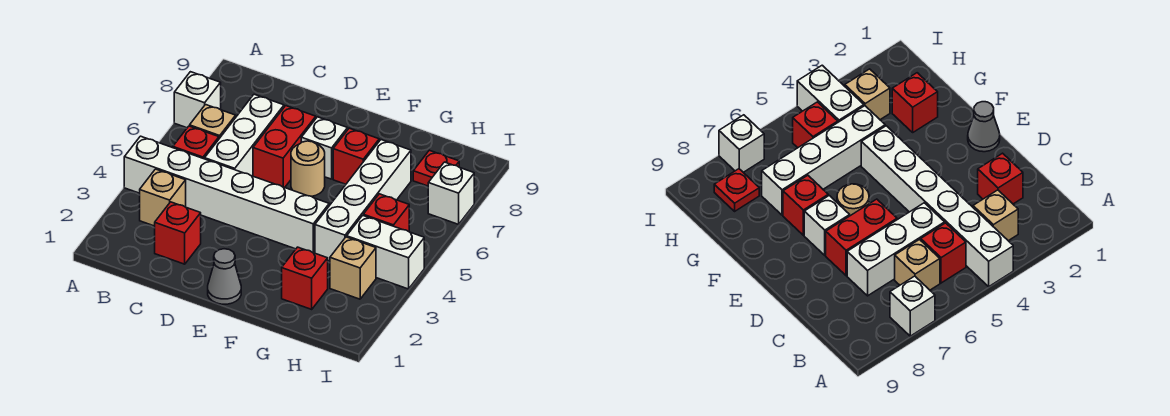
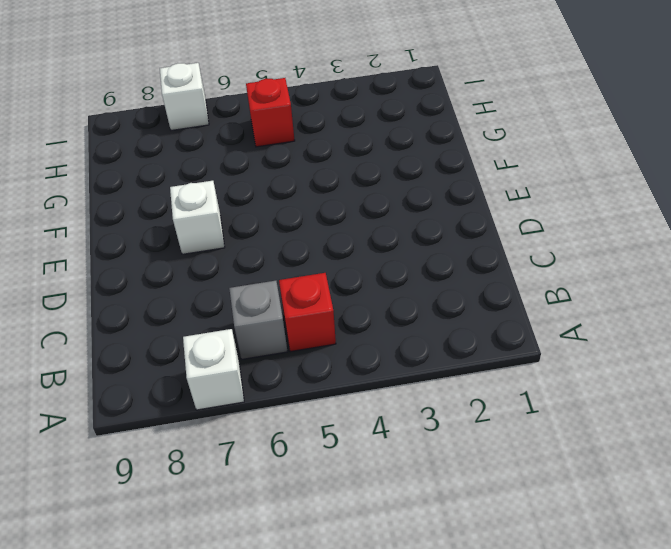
grey 1x1 brick [229,281,288,359] -> tan 1x1 brick [190,105,236,139]
none -> white 1x6 brick [124,136,329,253]
none -> tan 1x1 brick [140,169,186,226]
none -> red 1x1 brick [155,202,201,264]

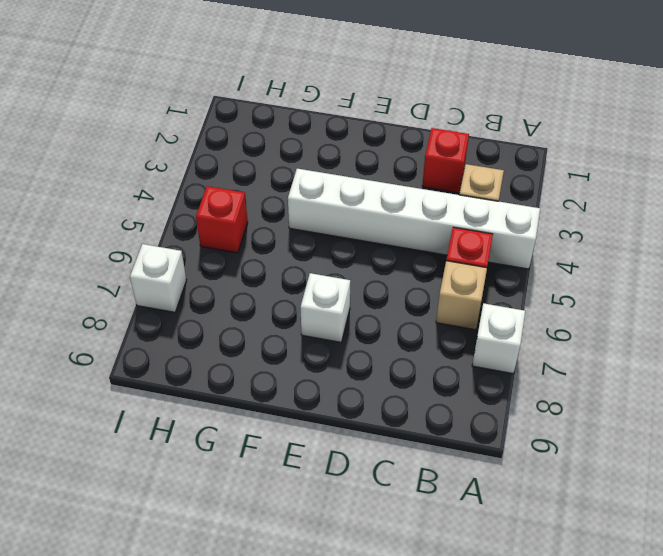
none -> white 1x3 brick [205,94,284,176]
none -> red 1x2 brick [253,106,316,188]
none -> grey 1x1 cone [208,249,241,304]

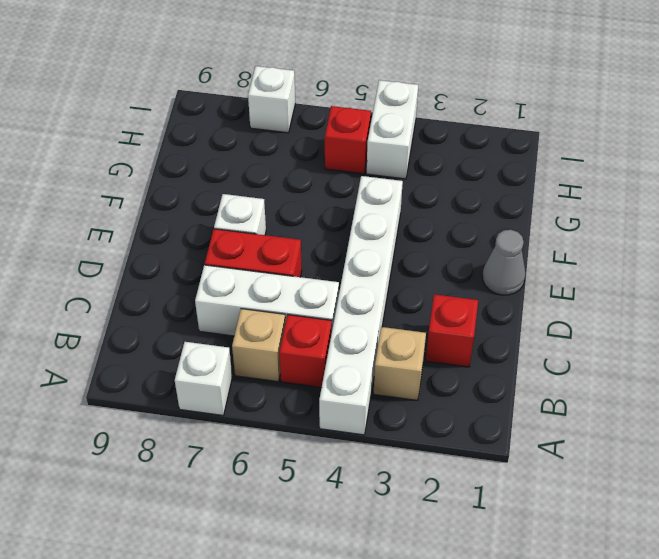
none -> tan 1x1 round brick [291,141,325,196]
none -> red 1x1 brick [333,128,379,184]
none -> red 1x1 brick [282,247,328,309]

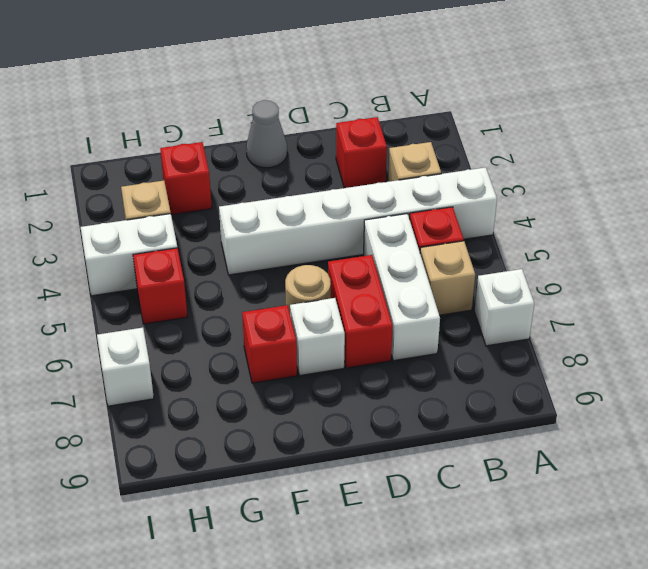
none -> white 1x4 brick [315,140,411,261]
none -> red 1x1 plate [413,150,459,186]

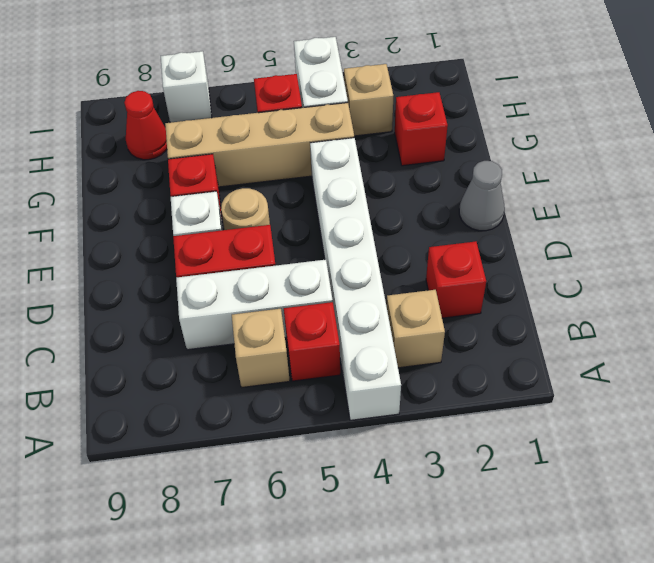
tan 1x4 brick [165,103,354,187] -> white 1x4 brick [315,140,411,261]
red 1x1 cone [124,91,167,160] -> red 1x1 plate [413,150,459,186]
none -> white 1x1 brick [174,72,221,128]

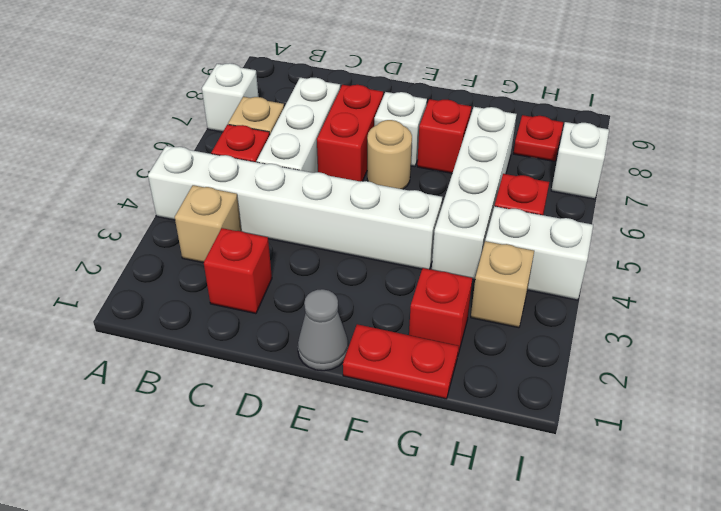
red 1x2 plate [343,324,459,399] -> none

